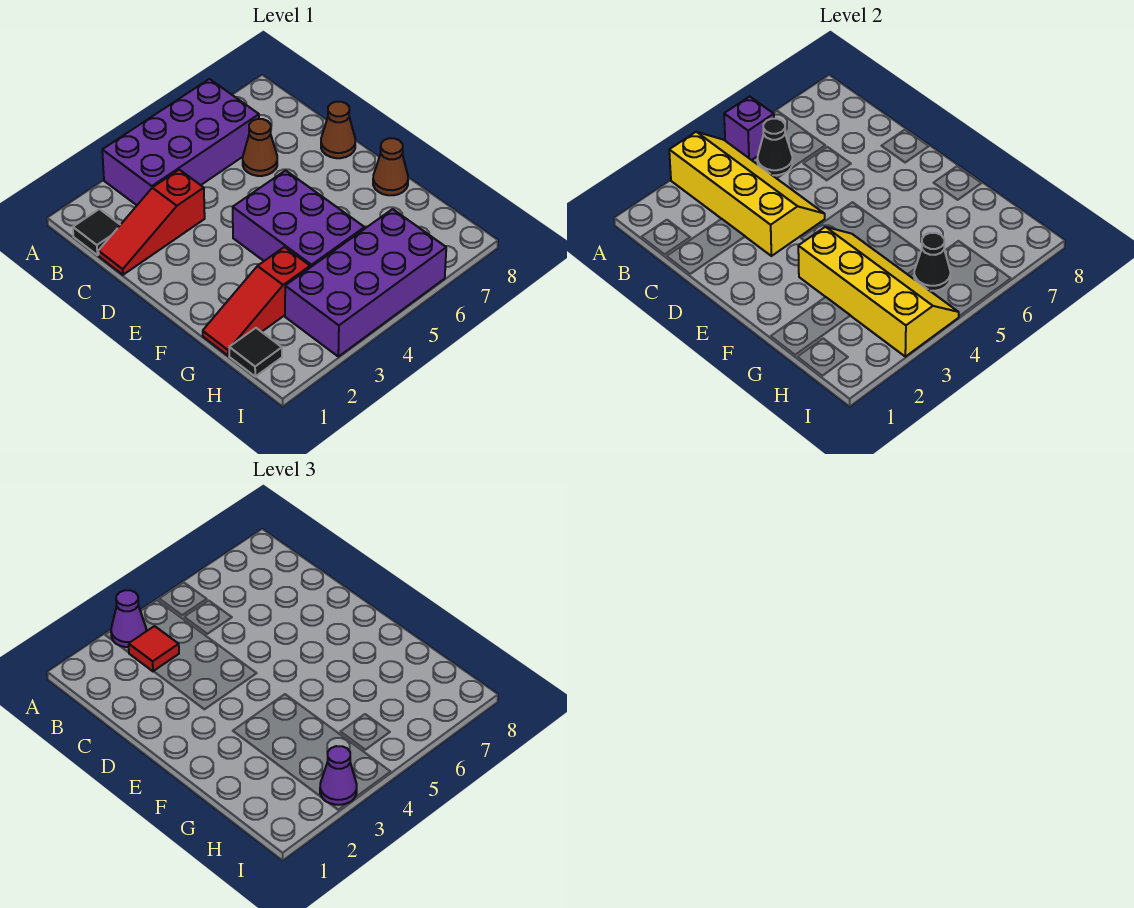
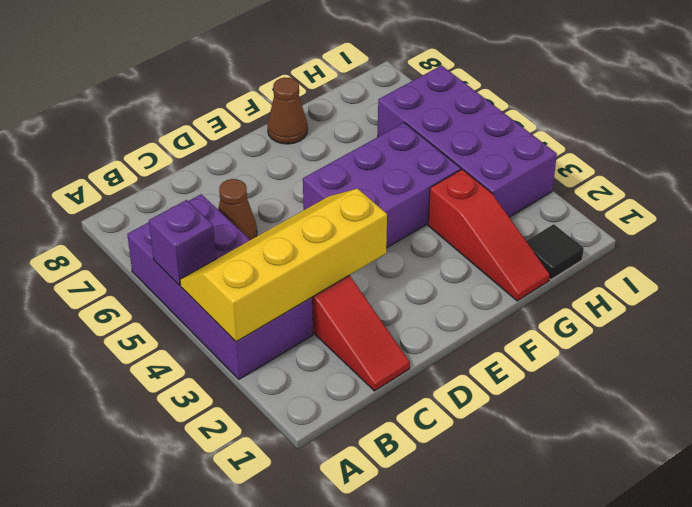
none -> black 1x1 tile [73,209,120,255]
none -> brown 1x1 cone [321,102,355,158]
none -> black 1x1 cone [758,119,792,175]

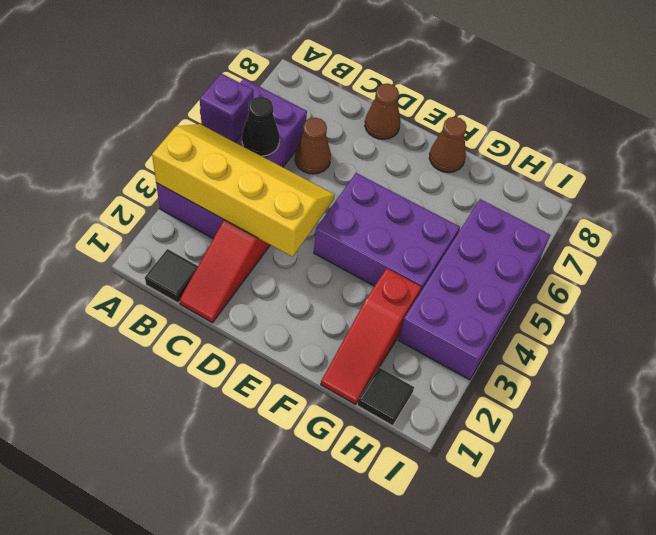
none -> yellow 2x4 slope [798,227,959,357]
none -> black 1x1 cone [914,233,950,291]
none -> purple 1x1 cone [111,590,146,647]

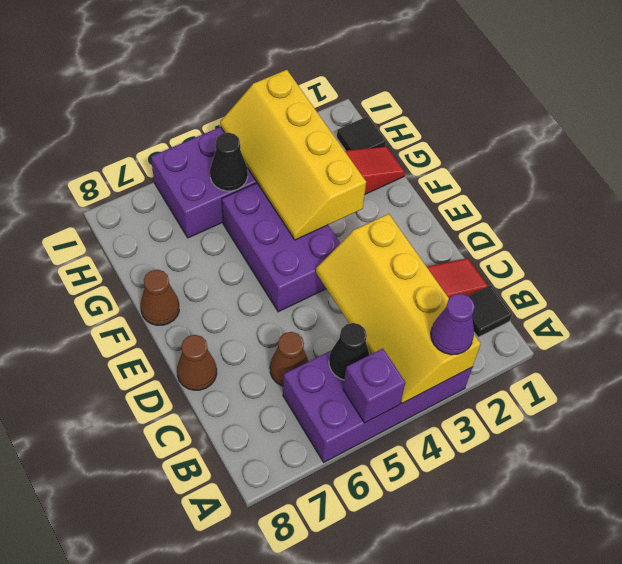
none -> red 1x1 tile [129,626,179,671]
none -> purple 1x1 cone [320,746,357,805]

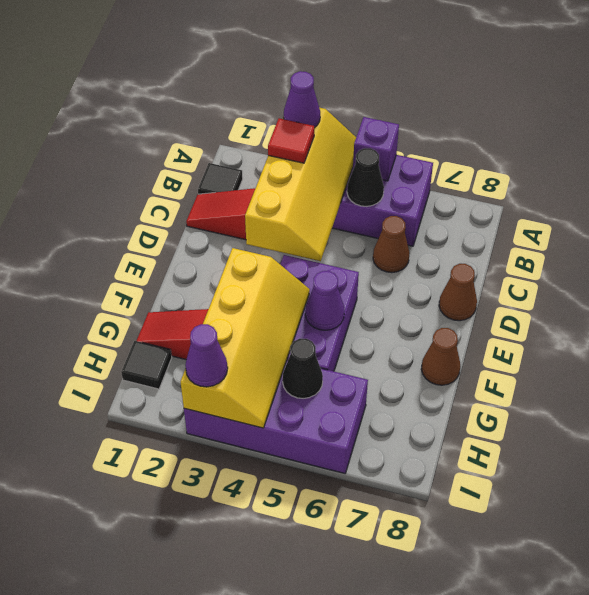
purple 1x1 cone [305,271,344,330] -> none

